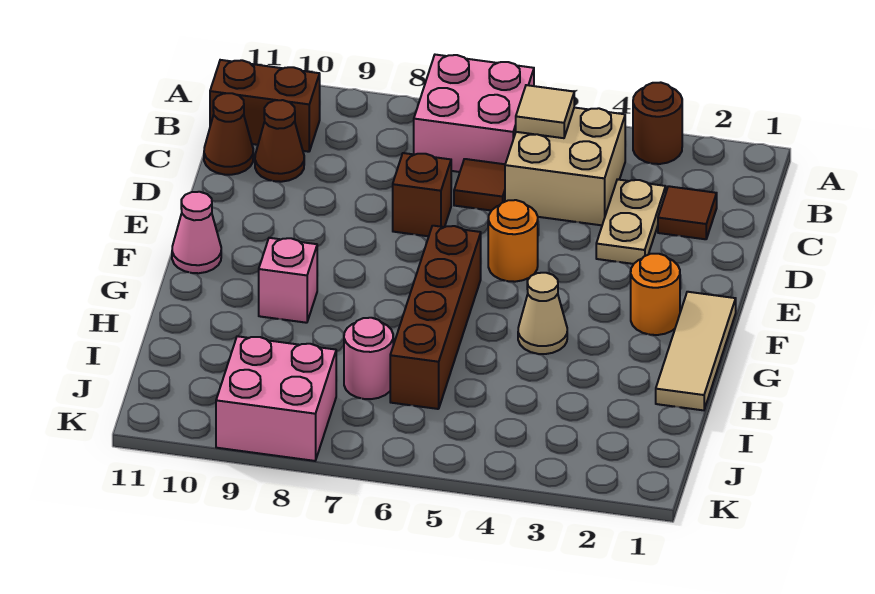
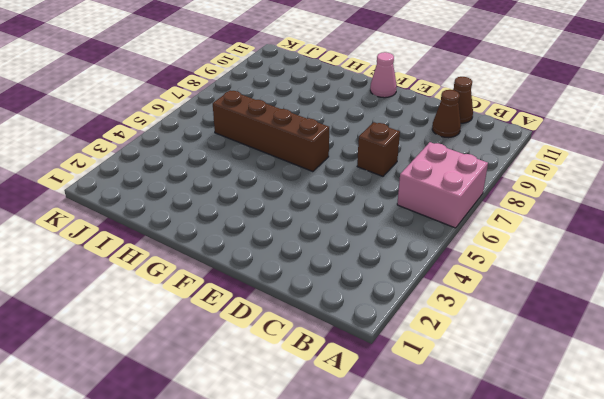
none -> brown 1x1 round brick [633,82,682,164]
none -> tan 2x2 brick [505,108,625,225]
none -> brown 1x2 brick [210,60,320,152]

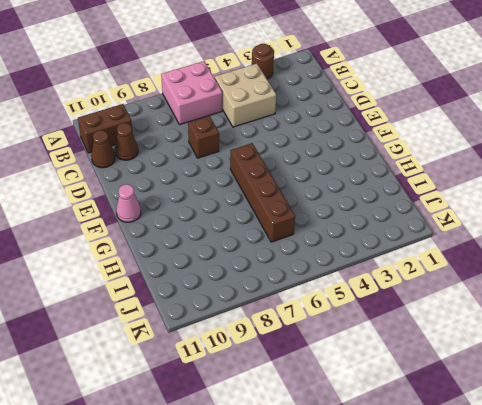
none -> brown 1x1 tile [658,186,717,239]
none -> tan 1x2 plate [596,179,666,264]
none -> brown 1x1 tile [454,159,505,211]

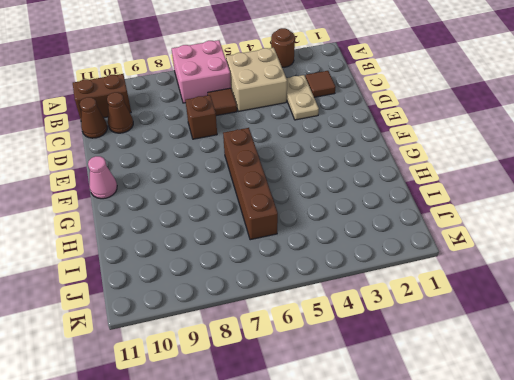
none -> orange 1x1 round brick [488,200,538,282]
none -> tan 1x3 tile [656,292,736,410]
none -> orange 1x1 round brick [631,254,680,335]

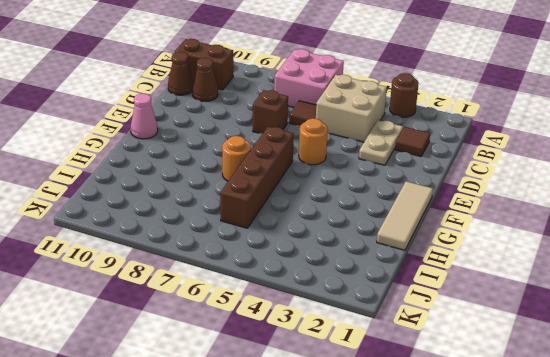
orange 1x1 round brick [222,136,251,181] -> orange 1x1 round brick moved to [631,254,680,335]
none -> tan 1x1 cone [518,273,567,354]
none -> pink 1x1 brick [259,238,317,323]
none -> pink 1x1 round brick [344,318,393,399]

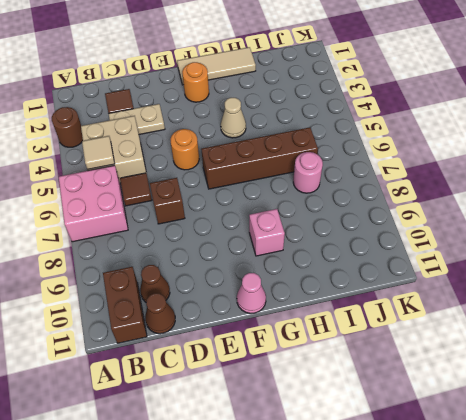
none -> pink 2x2 brick [216,336,336,461]

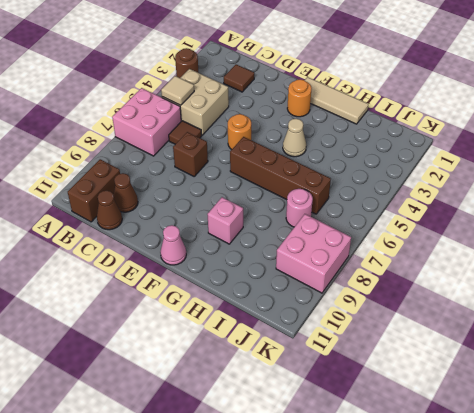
none -> tan 1x2 plate [596,179,666,264]

